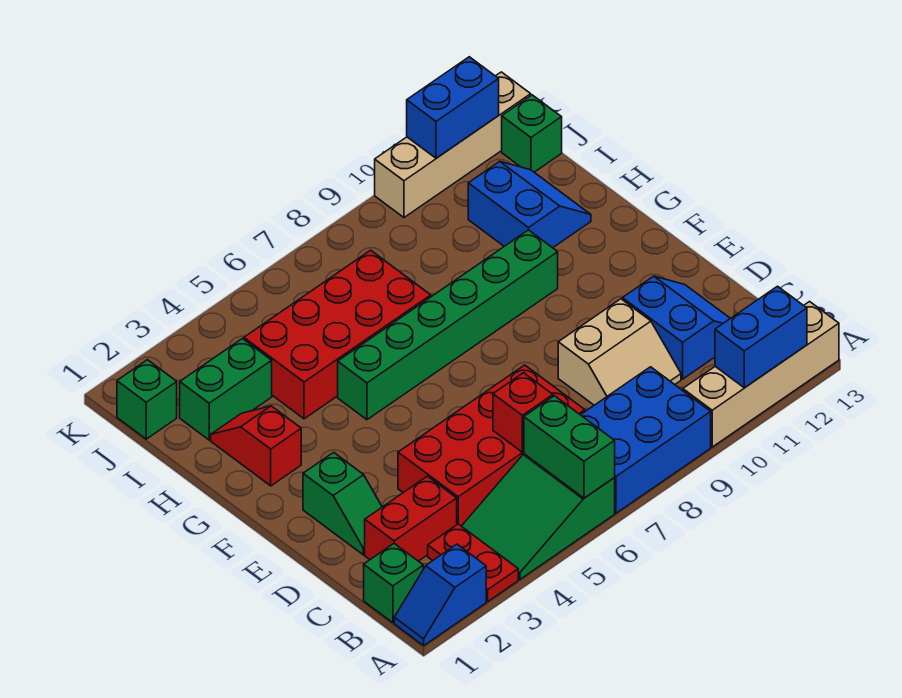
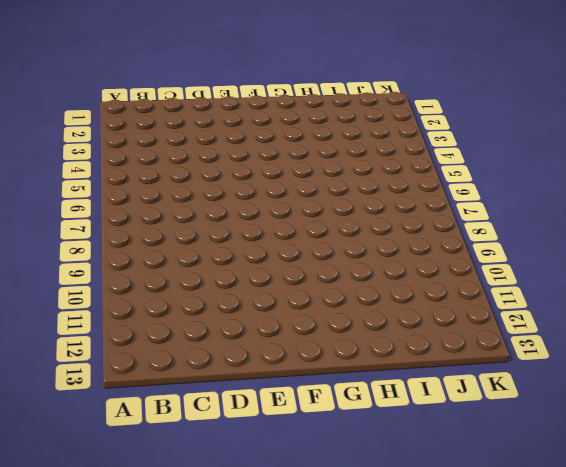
none -> blue 1x2 slope [394,544,486,645]
none -> red 1x2 plate [428,524,518,601]
none -> green 2x3 slope [462,454,615,579]

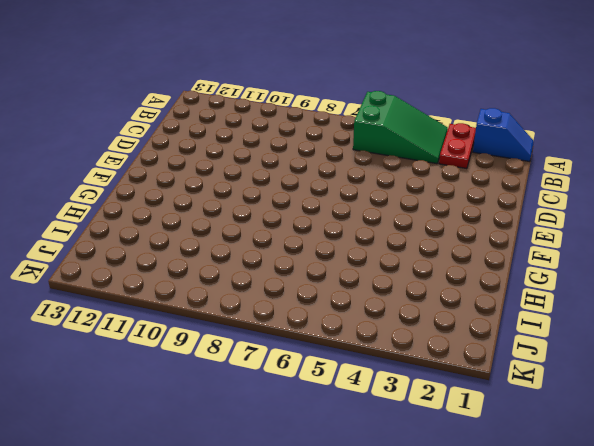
none -> blue 2x3 brick [581,367,711,513]
none -> tan 1x4 brick [683,302,839,447]
none -> green 1x1 brick [364,544,423,623]

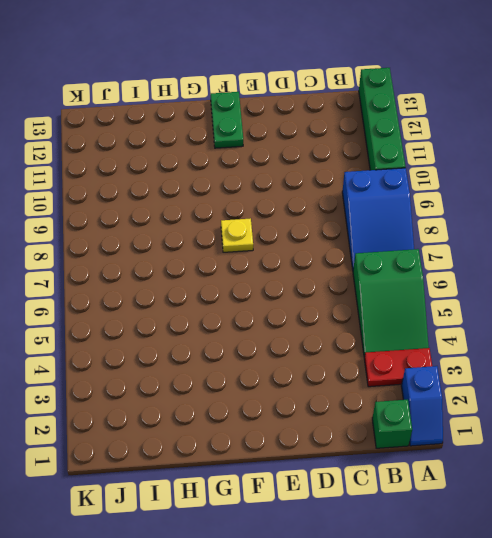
blue 2x3 slope [342,168,414,269] -> blue 2x3 brick [581,367,711,513]
green 1x4 brick [359,68,405,170] -> tan 1x4 brick [683,302,839,447]
yellow 1x1 plate [221,218,253,252] -> none
green 1x2 plate [211,92,243,148] -> none
none -> red 1x2 brick [365,476,457,561]
none -> red 2x4 brick [398,365,585,526]
none -> tan 2x2 slope [558,299,681,405]

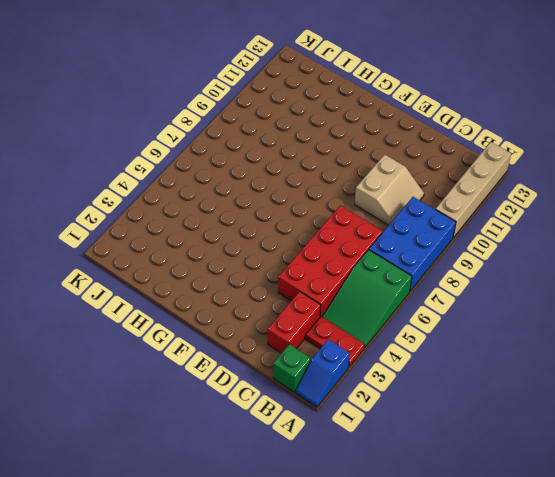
none -> blue 2x2 slope [622,276,730,379]
none -> green 1x2 slope [303,452,382,555]
none -> red 1x2 slope [211,406,301,486]

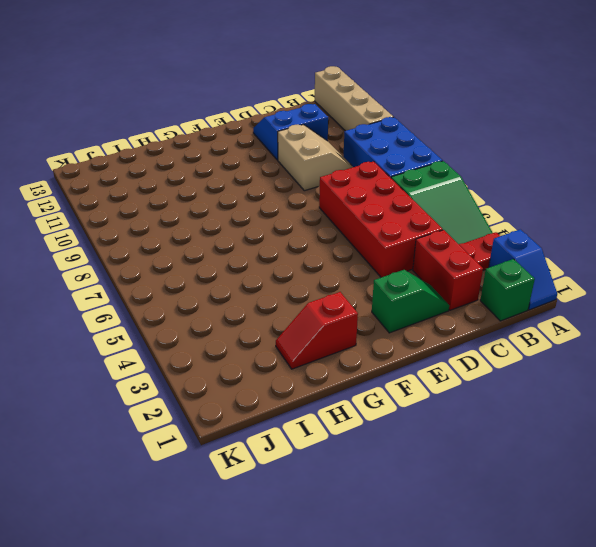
none -> green 1x6 brick [338,230,558,420]
none -> red 2x4 brick [244,250,431,419]
none -> blue 2x2 slope [468,161,591,248]

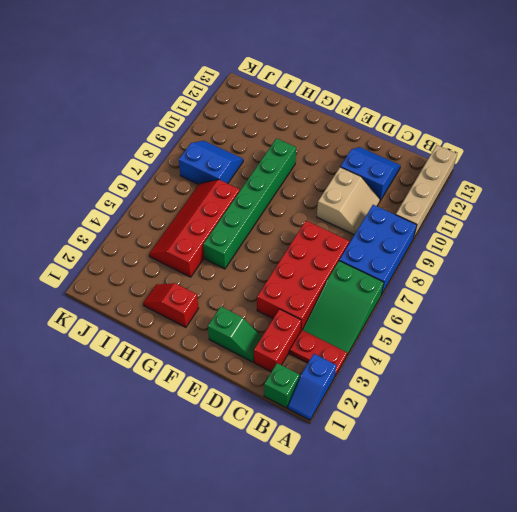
red 2x4 slope [149,180,240,277] -> red 2x4 brick [244,250,431,419]
blue 2x2 slope [179,141,243,184] -> blue 2x2 slope moved to [468,161,591,248]
none -> green 1x2 brick [180,339,272,440]
none -> green 1x1 brick [117,360,177,439]
none -> green 1x1 brick [502,95,562,172]

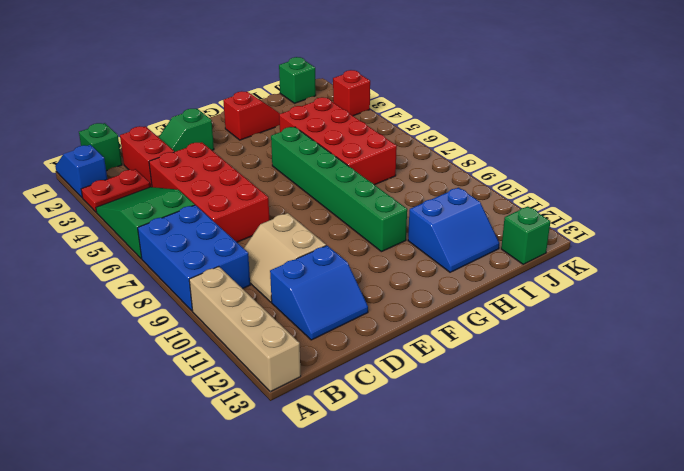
red 1x1 brick [333,70,370,116] -> red 1x1 brick moved to [493,373,553,452]
none -> green 1x2 brick [180,339,272,440]
none -> tan 1x4 brick [375,72,531,217]
none -> green 1x2 brick [524,396,615,498]

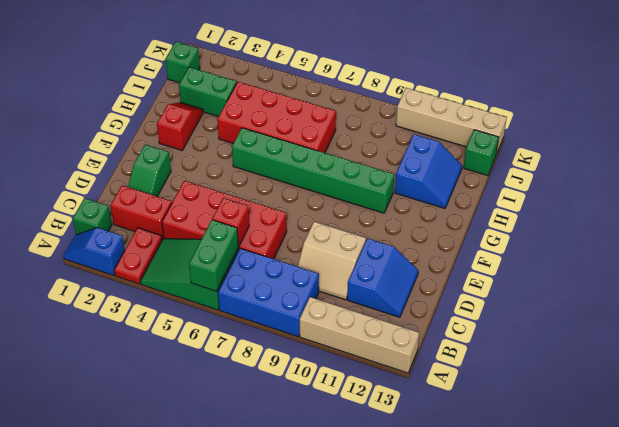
none -> blue 1x2 brick [715,286,807,388]
none -> blue 1x2 brick [407,57,499,158]

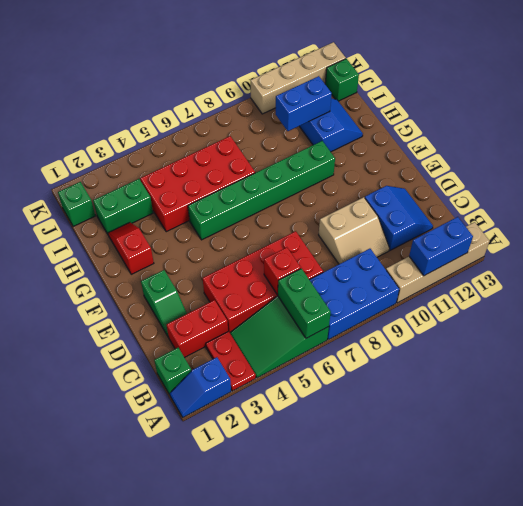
blue 1x2 brick [276,76,332,131] -> blue 1x2 brick moved to [407,57,499,158]

